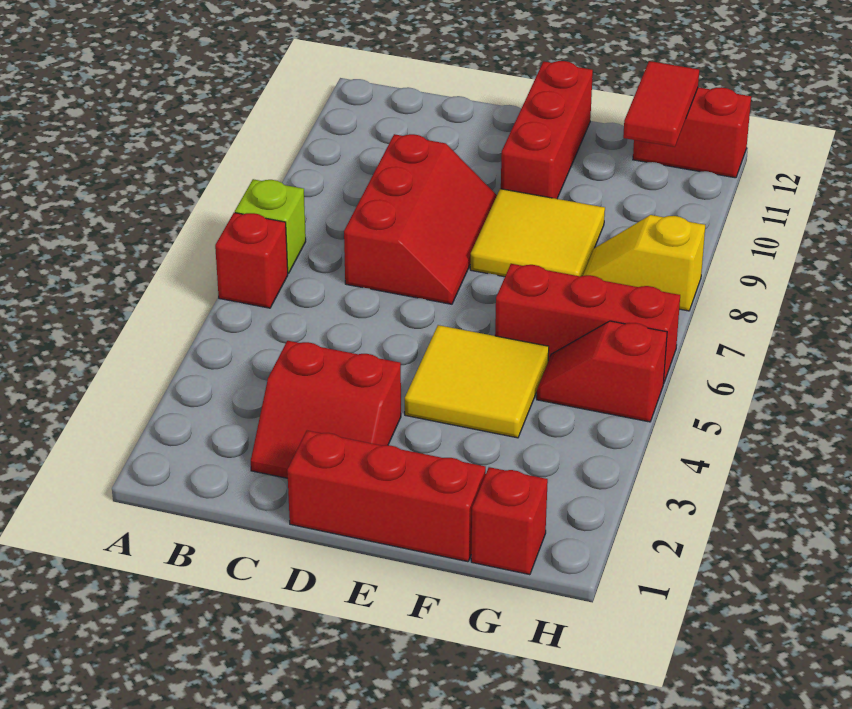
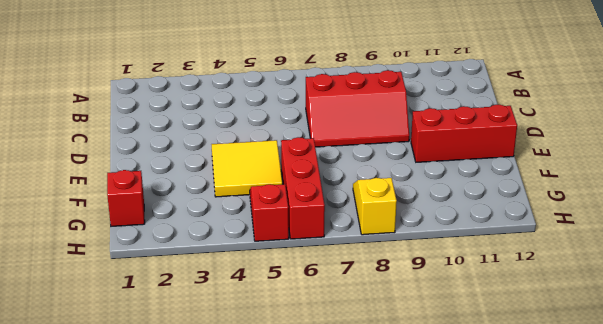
none -> red 1x1 brick [215,213,288,308]
none -> lime 1x1 brick [235,179,306,274]
none -> red 2x2 slope [251,341,401,478]

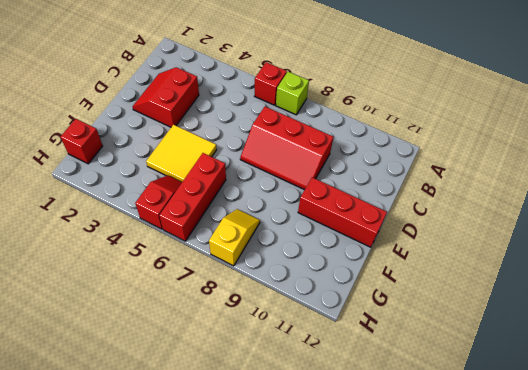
none -> red 1x3 brick [287,431,486,562]
none -> yellow 2x2 tile [470,189,605,277]
none -> red 1x2 brick [633,87,751,178]

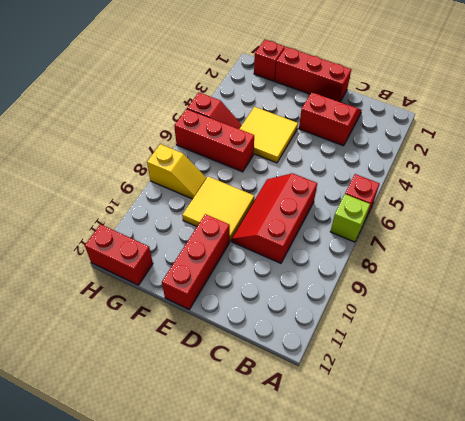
none -> red 1x2 tile [623,61,699,147]

